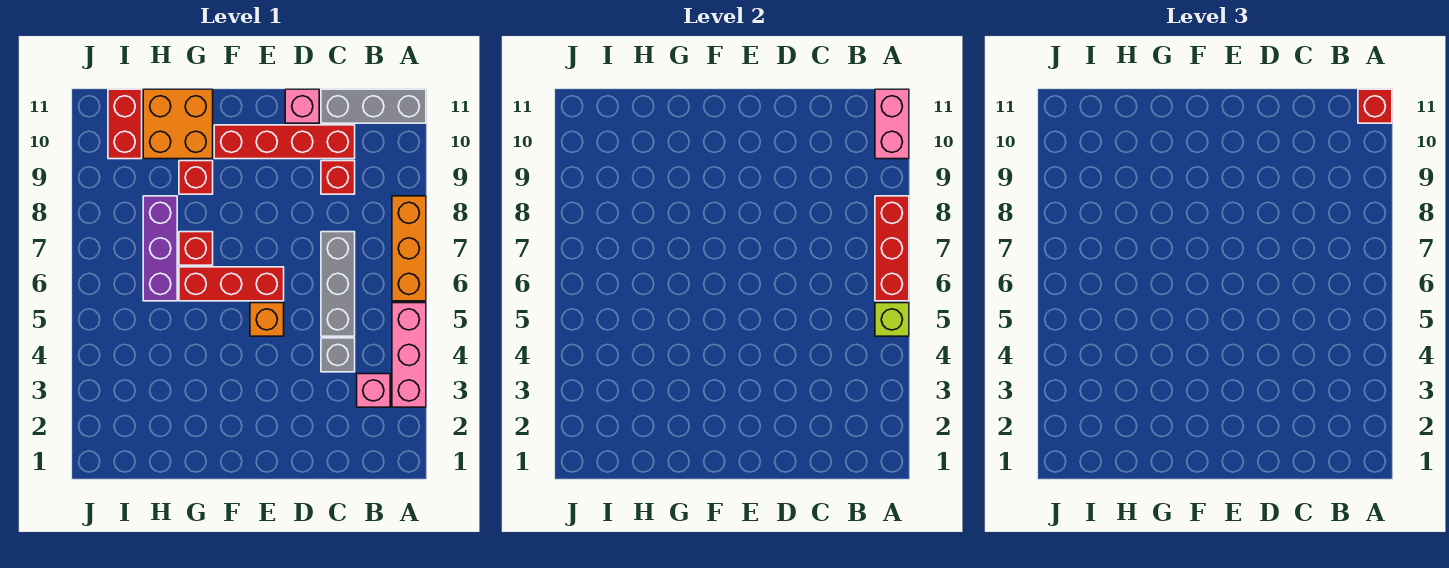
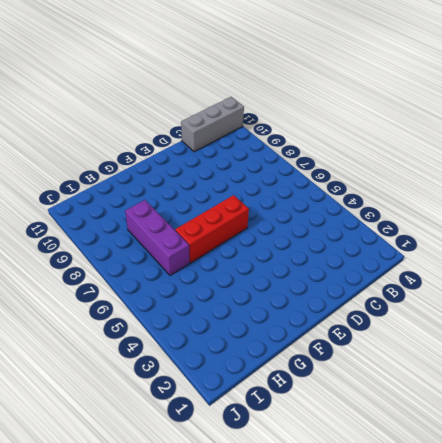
none -> pink 1x3 brick [392,303,426,407]
none -> orange 1x3 brick [392,196,426,301]
none -> pink 1x1 brick [357,374,390,407]

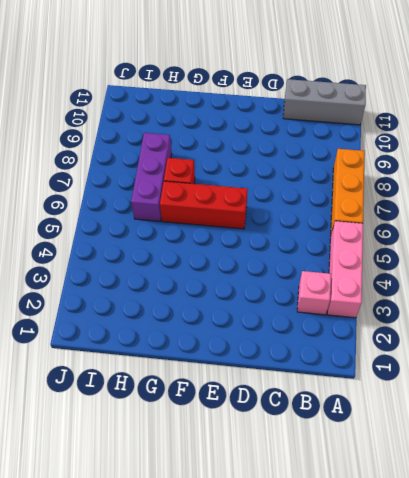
none -> grey 1x1 brick [321,338,355,372]
none -> grey 1x3 brick [321,232,355,336]
none -> red 1x1 brick [321,161,355,194]

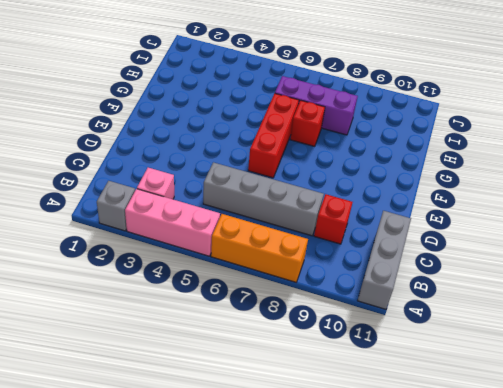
grey 1x1 brick [97,181,135,231] -> grey 1x1 brick moved to [321,338,355,372]
grey 1x4 brick [203,162,324,236] -> grey 1x3 brick [321,232,355,336]
none -> red 1x4 brick [214,125,355,159]
none -> pink 1x1 brick [285,89,319,123]
none -> orange 1x1 brick [250,303,284,336]

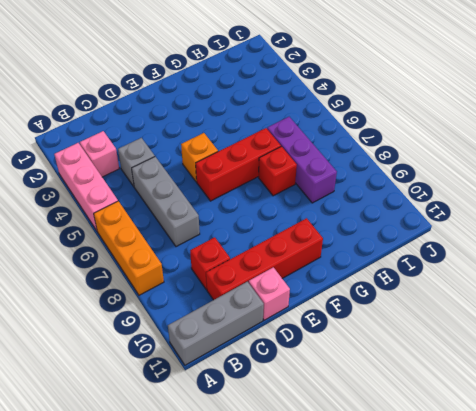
none -> red 1x1 brick [179,161,213,194]
none -> orange 2x2 brick [143,89,213,159]
none -> red 1x2 brick [108,89,142,159]

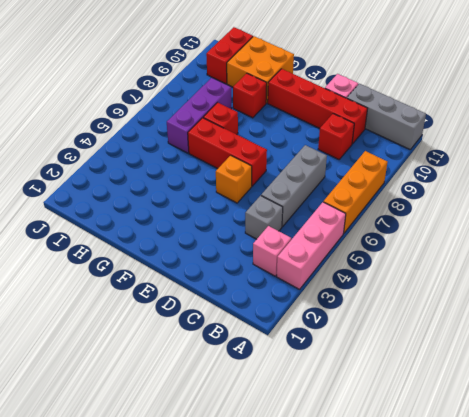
none -> lime 1x1 brick [875,303,909,336]
none -> red 1x3 brick [875,196,909,301]
none -> pink 1x2 brick [875,89,909,159]

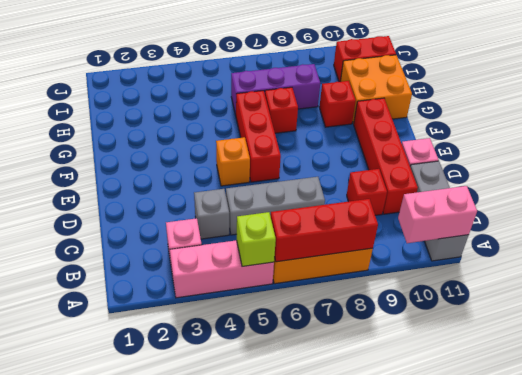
none -> red 1x1 brick [1358,89,1392,123]

